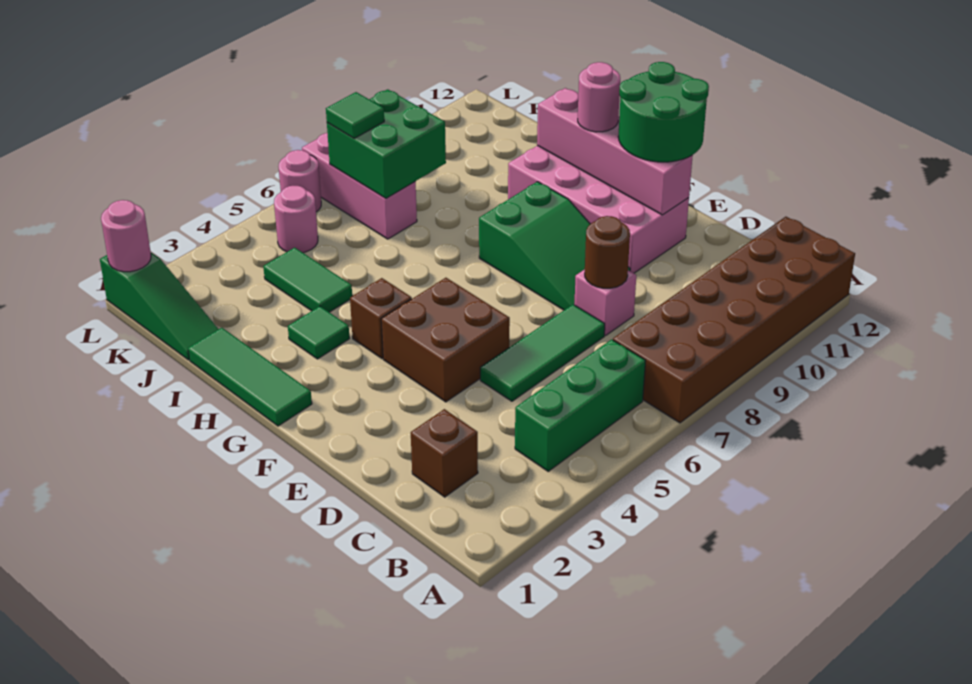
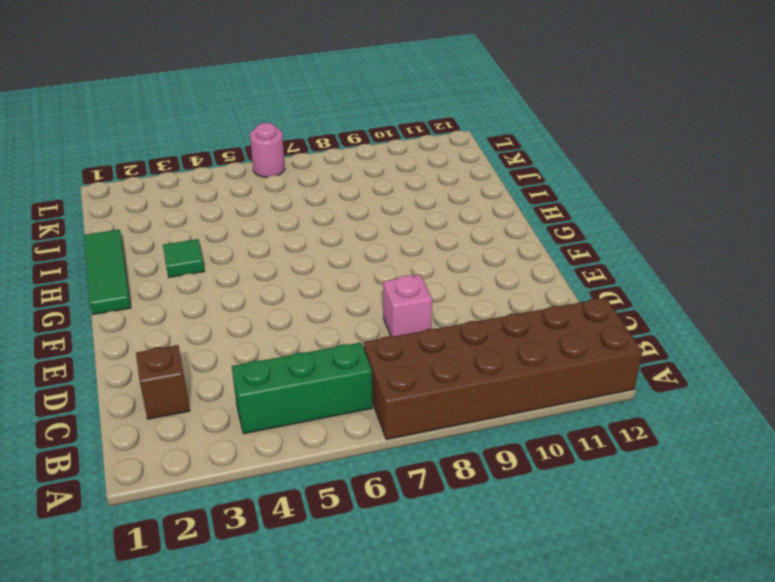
none -> green 1x3 tile [480,304,605,401]
none -> brown 2x2 brick [381,278,510,402]
none -> green 2x3 slope [479,182,630,310]

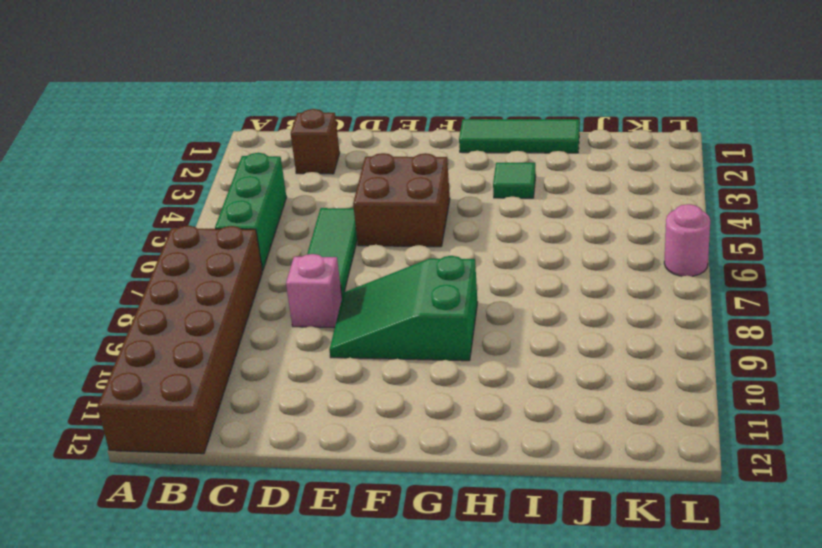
none -> pink 2x4 brick [508,146,689,273]
none -> brown 1x1 brick [350,278,412,358]
none -> green 1x2 tile [263,248,352,312]

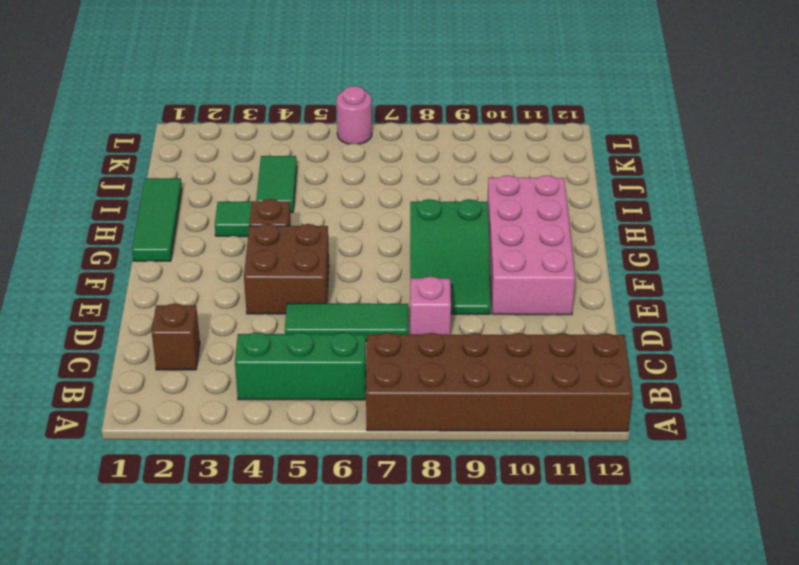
none -> green 1x3 slope [100,253,219,360]
none -> pink 1x3 brick [302,133,417,239]
none -> pink 1x1 round brick [274,186,318,253]

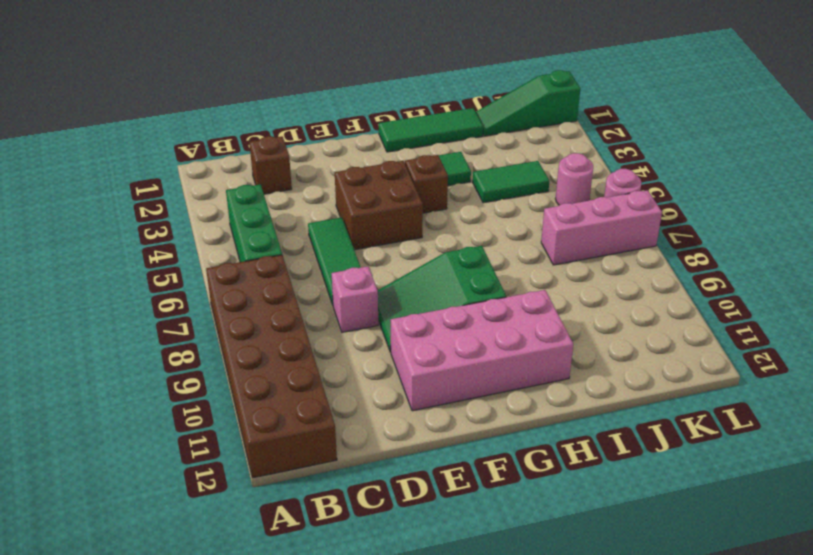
none -> brown 1x1 round brick [585,216,630,288]
none -> pink 1x4 brick [537,88,693,215]
none -> green 2x2 brick [327,89,446,198]

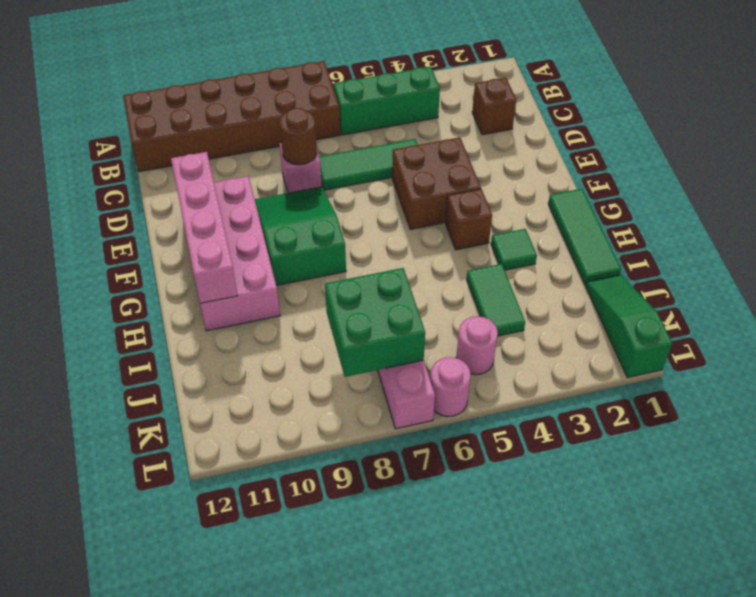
none -> pink 1x1 round brick [101,200,151,272]
none -> green 2x2 round brick [618,62,709,162]
none -> pink 1x1 round brick [578,62,620,132]

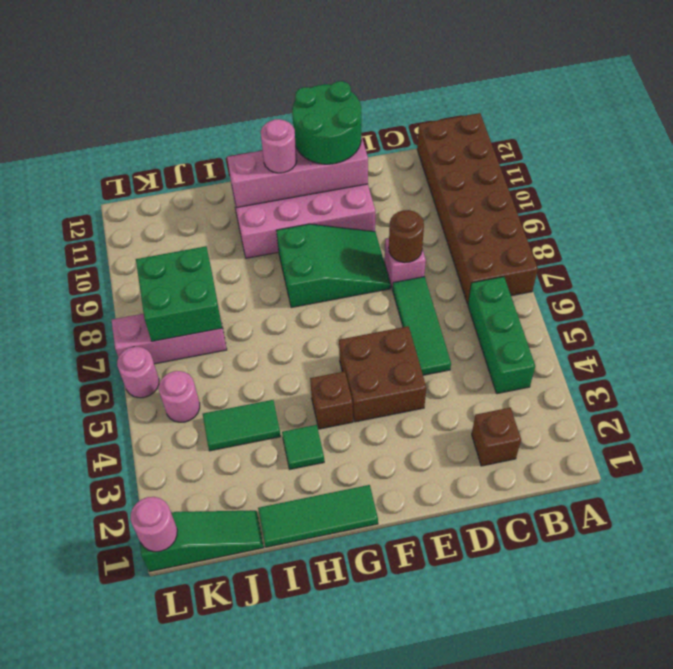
none -> green 1x1 tile [326,92,384,138]

